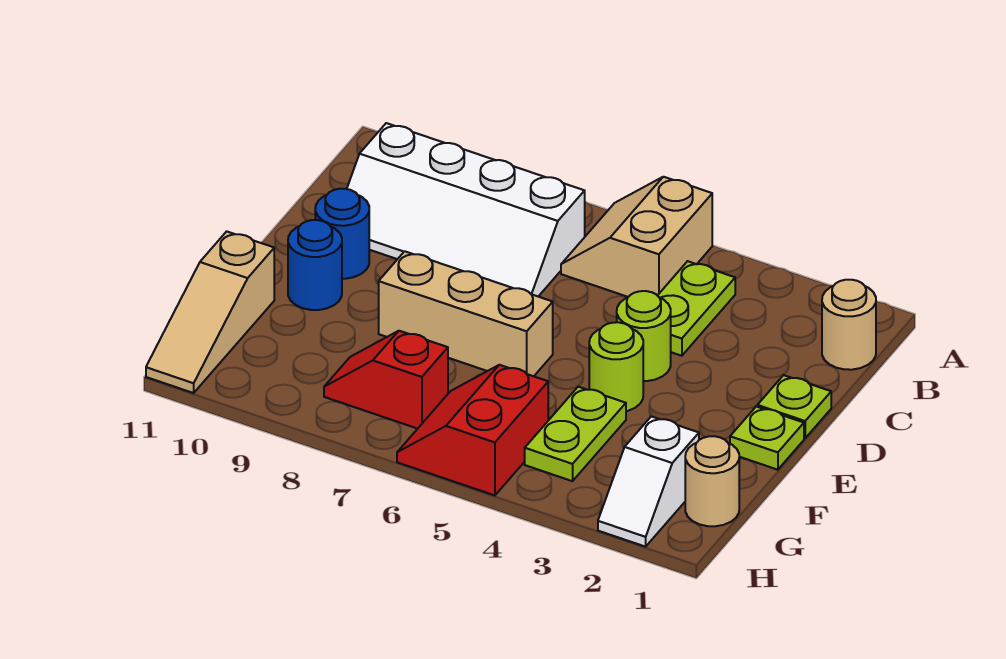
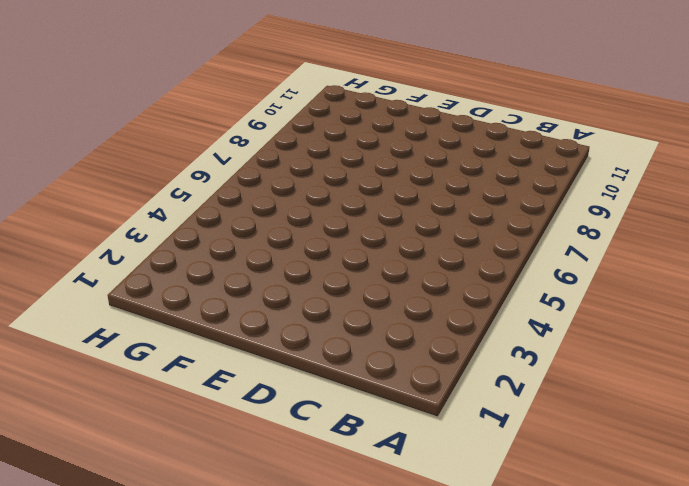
none -> tan 2x2 slope [561,177,712,297]
none -> tan 1x1 round brick [822,280,876,370]
none -> lime 1x2 plate [658,261,735,356]

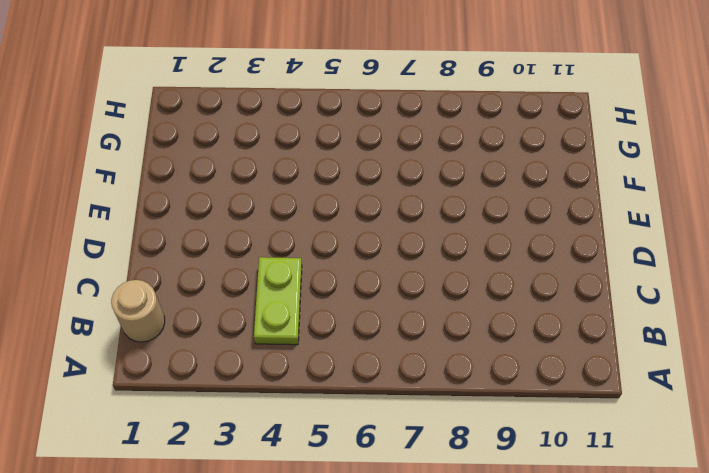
none -> tan 2x2 slope [561,177,712,297]
none -> white 2x4 slope [347,123,585,296]
none -> lime 1x1 plate [757,375,831,438]

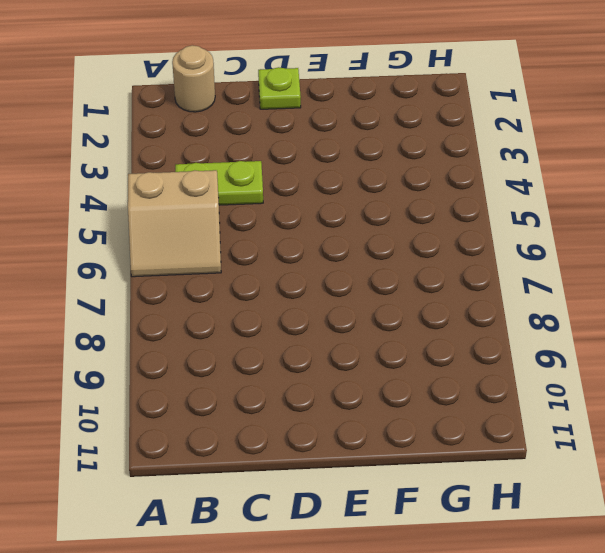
none -> white 2x4 slope [347,123,585,296]
none -> lime 1x1 round brick [617,291,671,381]
none -> blue 1x1 round brick [315,189,369,279]

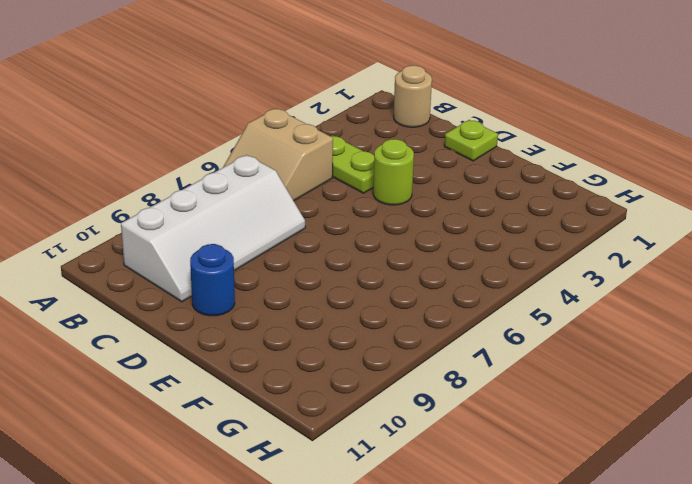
none -> lime 1x1 plate [730,407,804,470]
none -> lime 1x1 round brick [589,322,643,411]
none -> tan 1x3 brick [379,251,553,376]

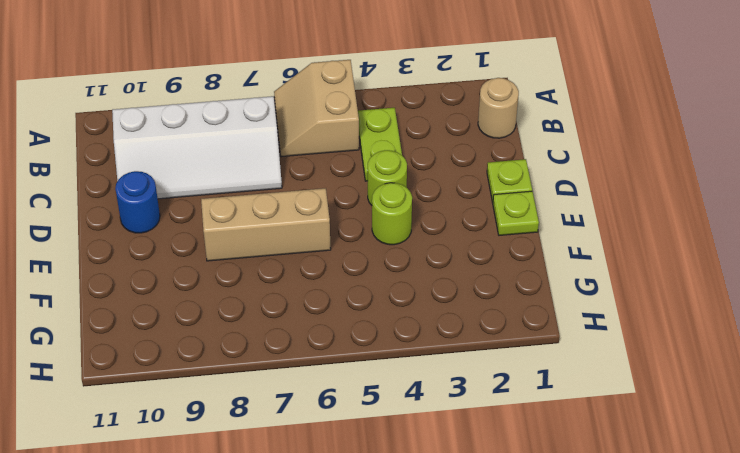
none -> blue 1x1 round brick [288,220,342,310]
none -> lime 1x2 plate [525,387,626,481]
none -> tan 1x3 slope [146,231,274,393]

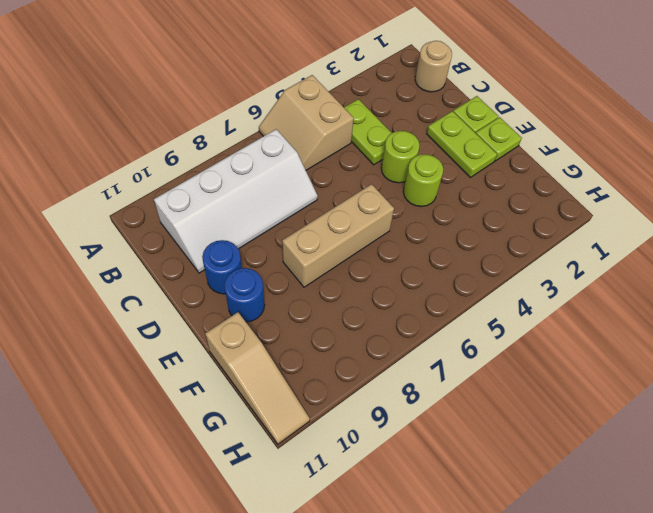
lime 1x2 plate [427,111,497,177] -> lime 1x2 plate moved to [525,387,626,481]
none -> tan 1x1 round brick [685,436,739,526]
none -> white 1x2 slope [598,416,699,547]
none -> red 2x2 slope [397,365,548,495]

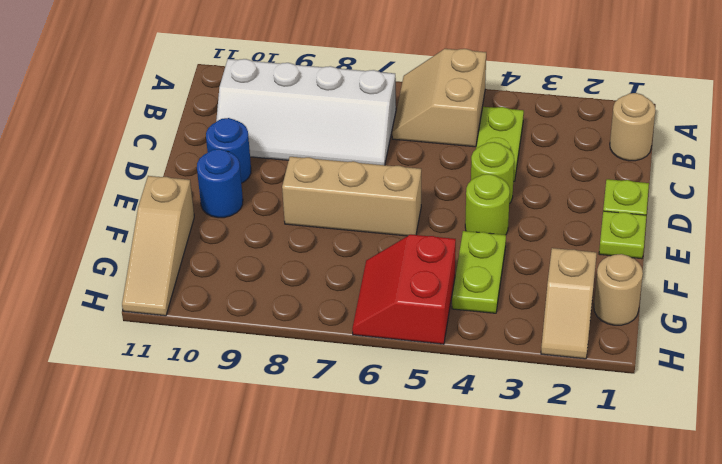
tan 1x2 slope [541,248,597,359] -> white 1x2 slope [598,416,699,547]
none -> red 1x2 slope [324,331,448,429]

